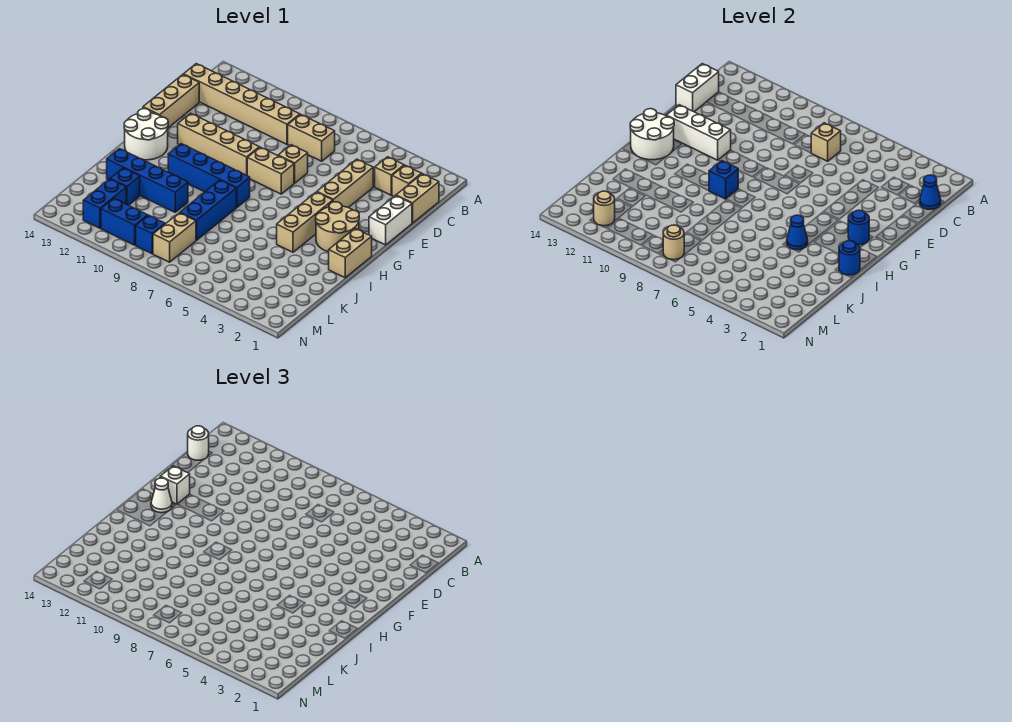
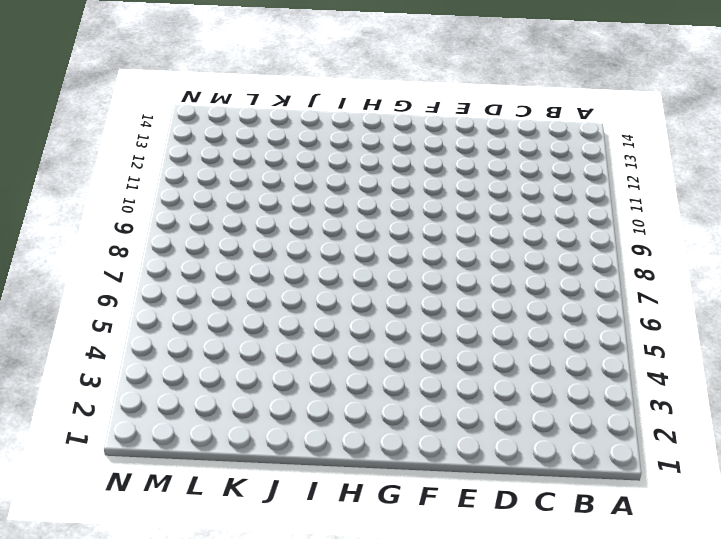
none -> tan 1x2 brick [396,174,439,223]
none -> tan 1x1 brick [392,165,422,196]
none -> tan 1x1 brick [375,157,404,195]
none -> tan 1x2 brick [288,114,335,161]

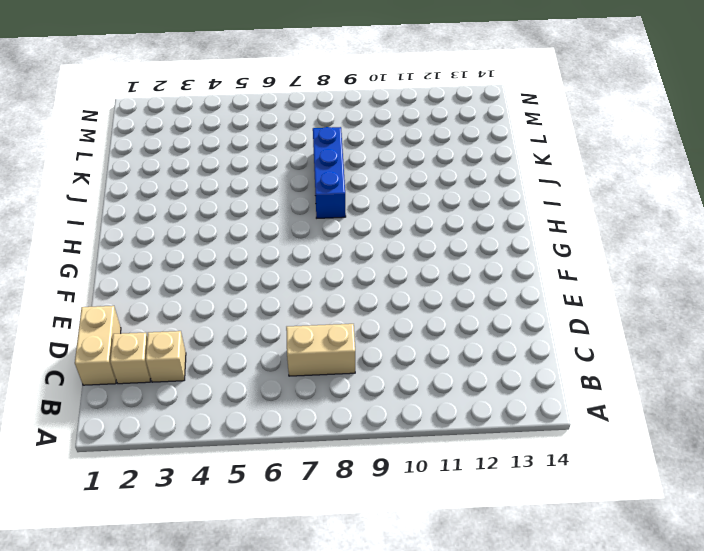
none -> tan 1x6 brick [183,64,300,144]
none -> tan 1x3 brick [317,159,373,208]
none -> tan 1x3 brick [143,75,199,128]
none -> white 1x2 brick [369,196,412,245]

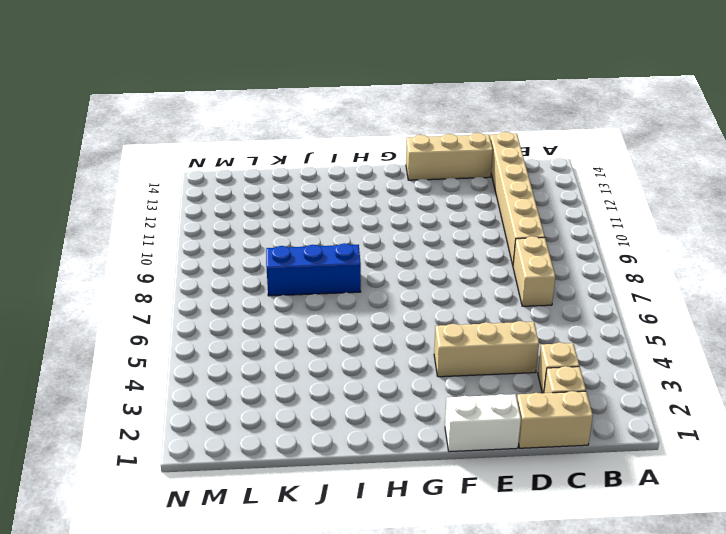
none -> tan 1x1 brick [278,145,308,183]
none -> tan 1x2 brick [247,147,294,194]
none -> tan 1x4 brick [178,113,259,175]
none -> tan 2x2 round brick [316,202,359,252]

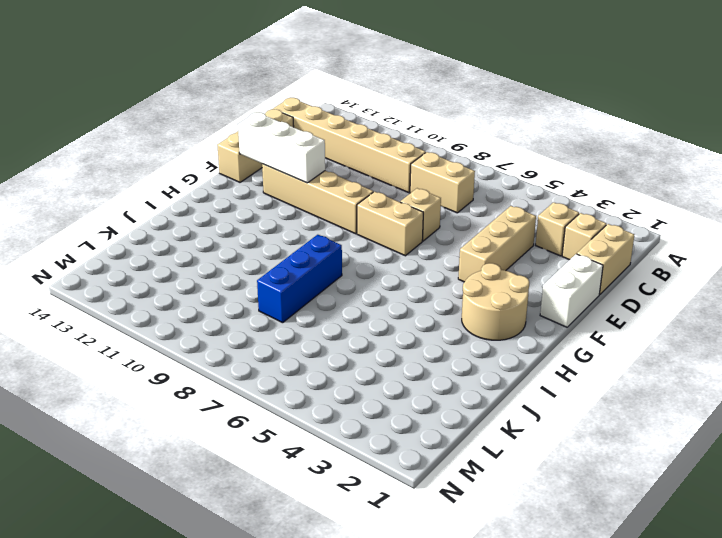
none -> tan 1x3 brick [277,192,333,252]
none -> white 2x2 round brick [124,109,168,160]
none -> tan 1x2 brick [329,228,372,278]
none -> blue 1x4 brick [168,144,250,208]

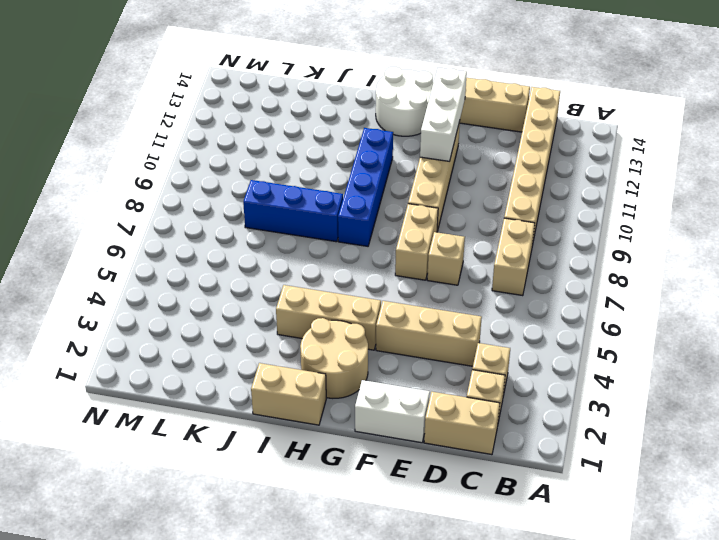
none -> blue 1x4 brick [107,149,188,212]
none -> blue 1x1 brick [110,168,140,205]
none -> tan 1x2 brick [153,213,196,262]
none -> blue 1x2 brick [83,179,126,228]

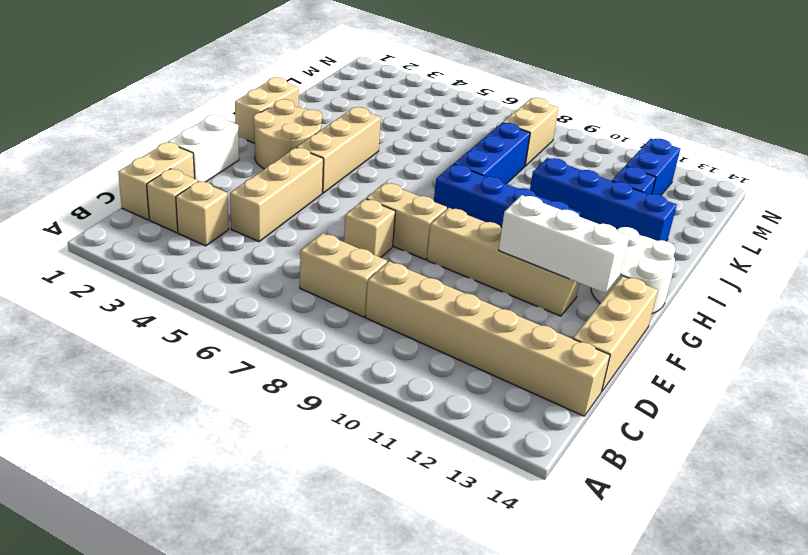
none -> blue 1x1 brick [136,215,165,254]
none -> blue 1x2 brick [101,198,148,245]
none -> blue 1x1 cone [920,175,941,209]
none -> tan 1x1 brick [811,123,841,161]

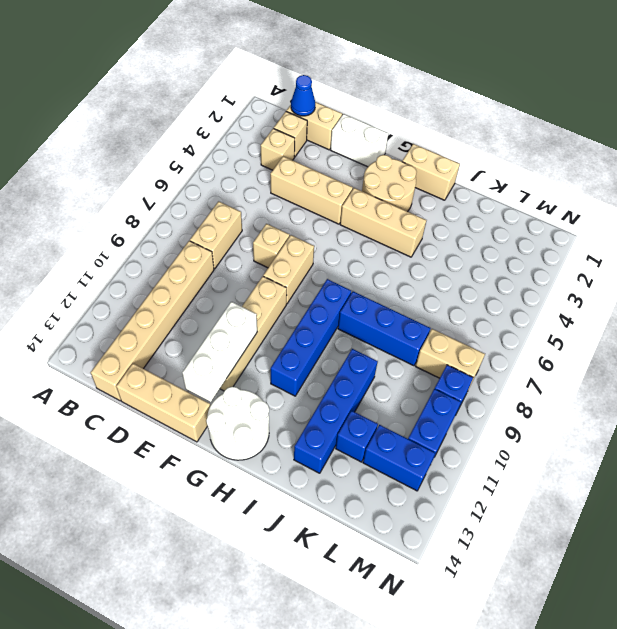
none -> tan 1x1 brick [811,123,841,161]
none -> white 1x2 brick [676,64,719,112]
none -> blue 1x1 round brick [848,210,869,245]
none -> white 2x2 round brick [630,109,674,160]

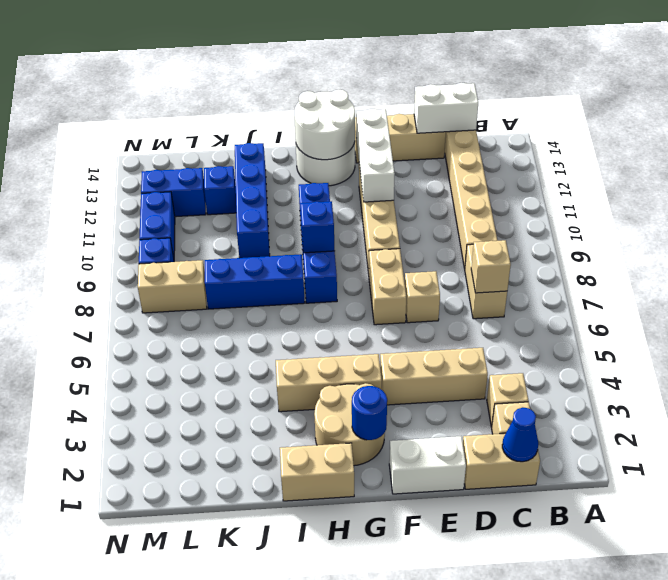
none -> blue 1x1 round brick [839,241,860,275]
none -> blue 1x1 cone [787,215,808,250]
none -> tan 1x1 round brick [663,225,684,260]
none -> tan 1x1 round brick [594,191,615,226]

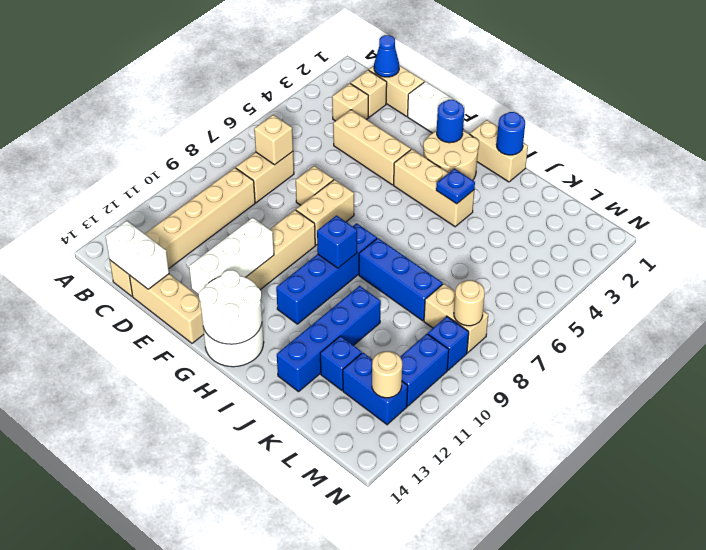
blue 1x1 plate [436,169,475,204] -> blue 1x1 cone [787,215,808,250]
none -> white 1x1 round brick [188,426,209,460]
none -> white 1x1 brick [160,466,190,504]
none -> white 1x1 cone [151,478,172,513]

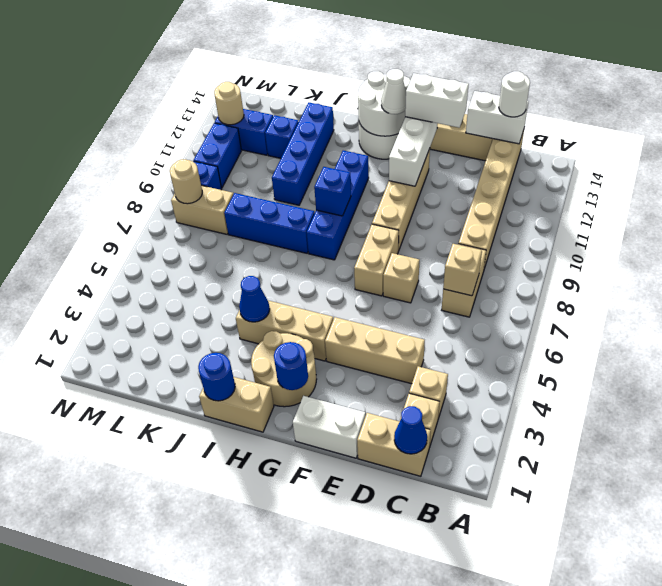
white 1x2 brick [405,73,469,128] -> white 1x1 brick [160,466,190,504]

